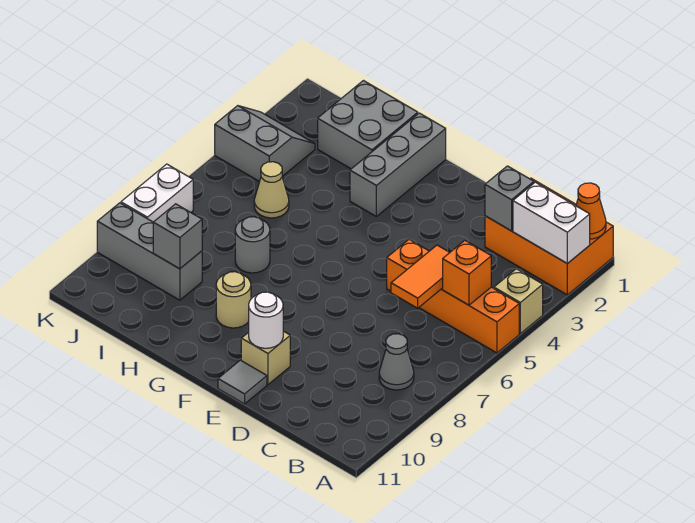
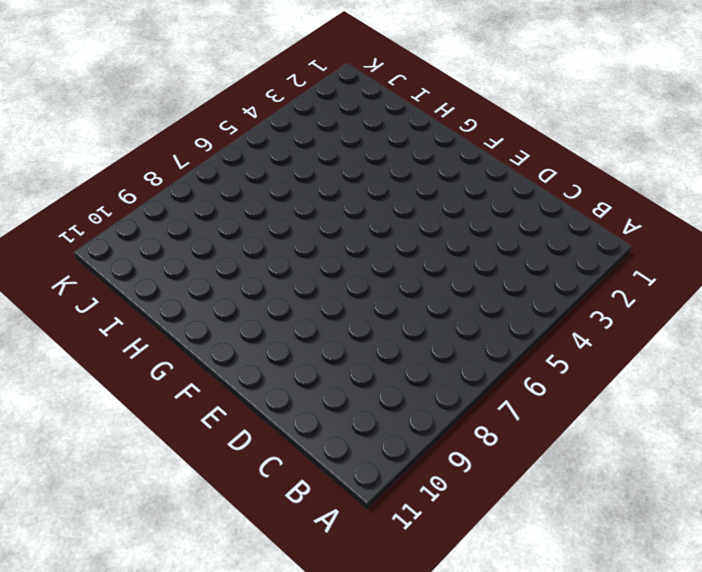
none -> orange 2x3 brick [485,178,613,295]
none -> tan 1x1 brick [494,269,543,334]
none -> orange 1x4 brick [387,239,519,353]

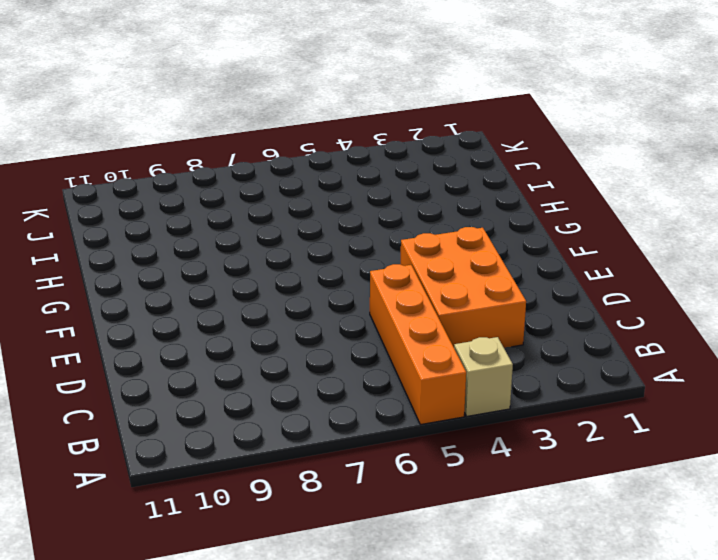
orange 2x3 brick [401,227,526,348] -> orange 2x3 brick moved to [485,178,613,295]
none -> grey 1x1 cone [379,334,414,390]
none -> tan 1x1 brick [241,331,290,385]
none -> grey 1x1 tile [218,360,267,404]

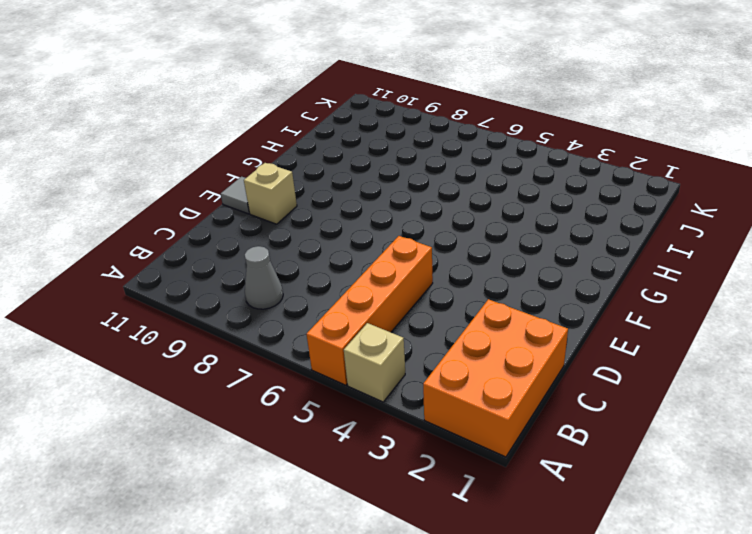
none -> grey 1x3 brick [350,113,446,216]
none -> tan 1x1 round brick [216,272,251,328]
none -> grey 2x2 brick [318,81,418,169]

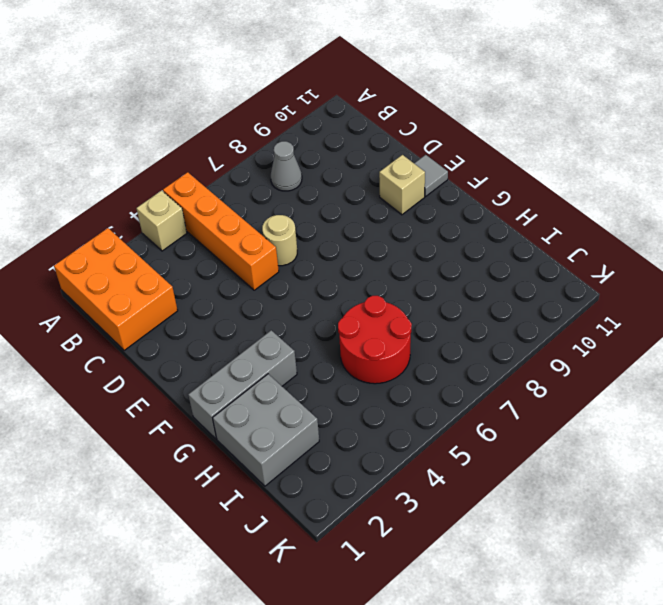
tan 1x1 round brick [262,215,297,266] -> tan 1x1 round brick moved to [216,272,251,328]
red 2x2 round brick [338,296,412,384] -> tan 1x1 cone [254,162,289,218]
none -> grey 1x1 round brick [235,217,270,273]
none -> grey 1x3 brick [97,203,202,300]
none -> grey 2x2 slope [215,106,315,182]

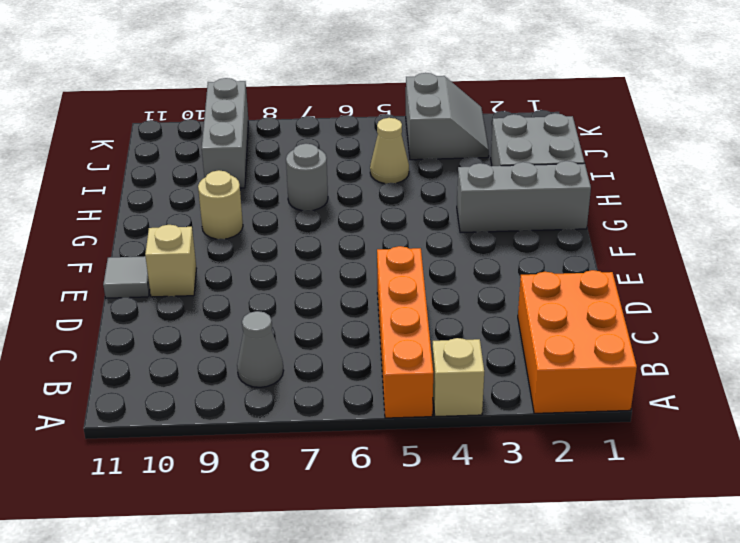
none -> white 1x2 brick [121,164,193,222]
none -> orange 1x1 cone [576,183,606,239]
none -> white 1x2 brick [513,182,590,263]

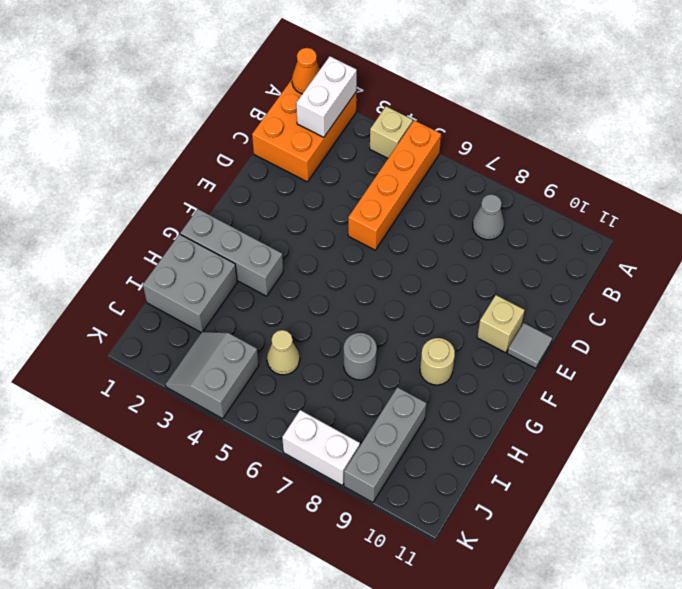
none -> orange 1x1 brick [443,241,491,305]
none -> grey 1x1 brick [485,166,534,231]
none -> orange 1x2 tile [391,245,450,308]

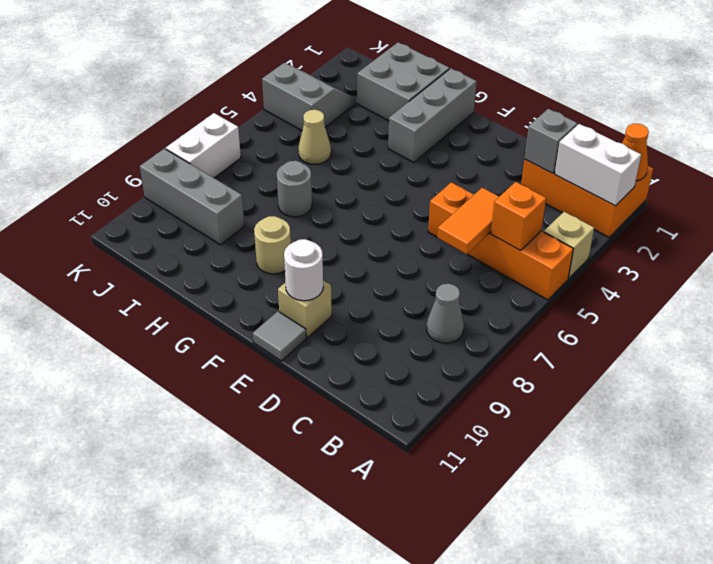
none -> grey 1x1 brick [153,204,202,269]

